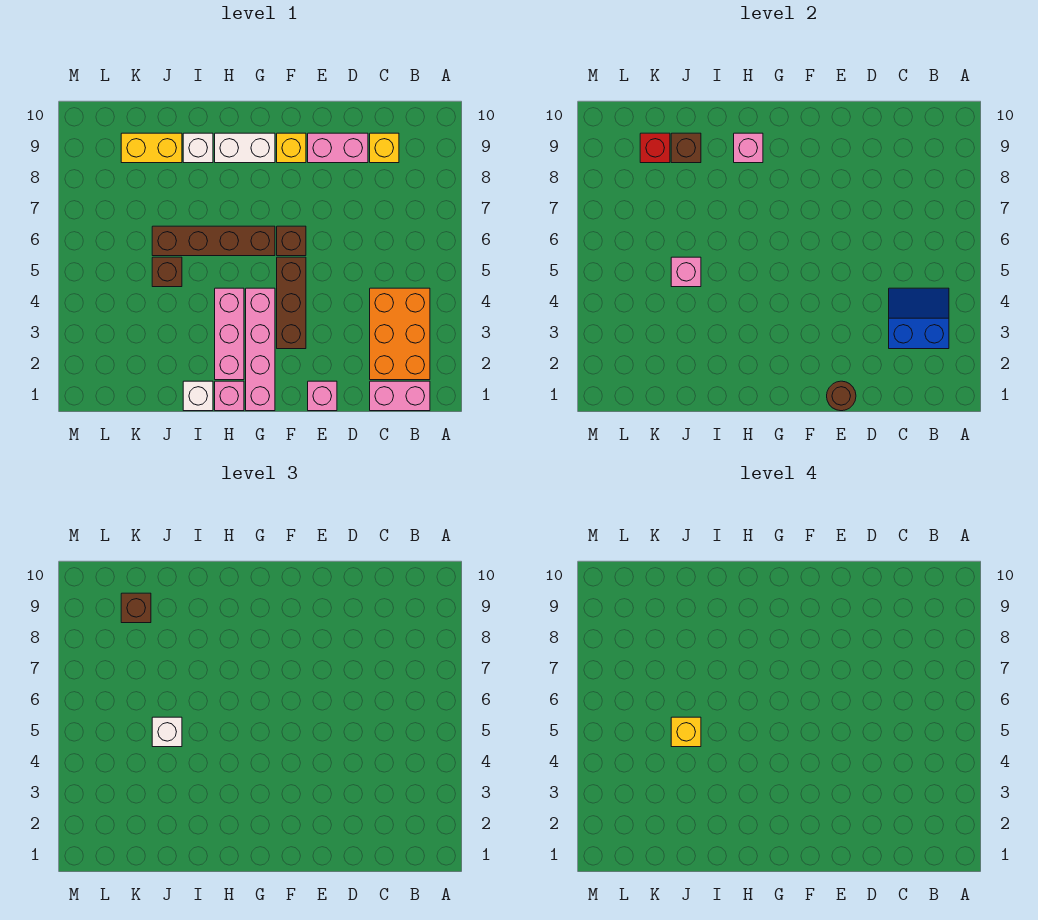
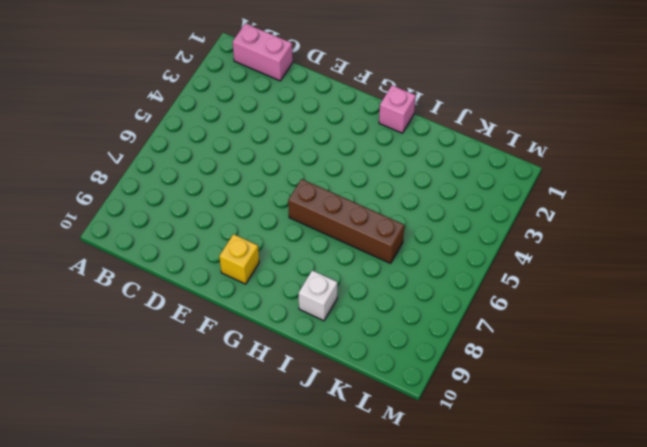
none -> orange 2x3 brick [370,288,430,380]
none -> yellow 1x1 brick [370,133,399,163]
none -> pink 1x2 brick [308,133,368,163]

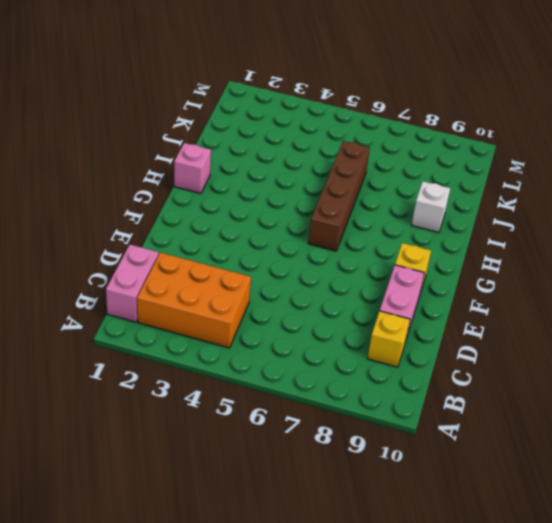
none -> pink 1x1 brick [308,381,337,411]
none -> brown 1x3 brick [277,257,306,349]
none -> brown 1x1 brick [277,226,306,256]

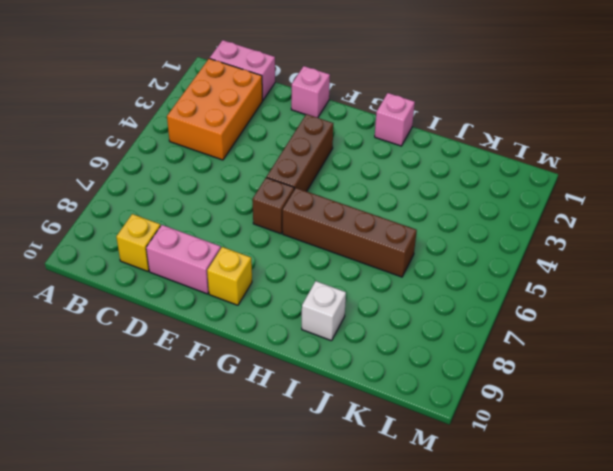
none -> pink 1x4 brick [246,288,275,411]
none -> white 1x2 brick [215,133,275,163]
none -> pink 1x3 brick [215,288,244,380]

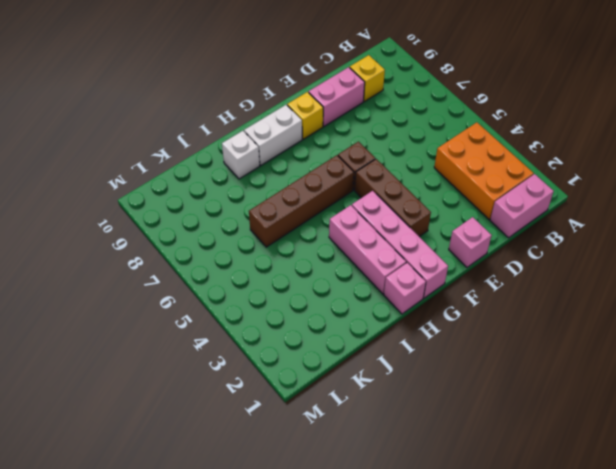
none -> white 1x1 brick [183,381,213,411]
none -> brown 1x1 brick [152,257,182,287]
none -> yellow 1x2 brick [121,133,182,163]

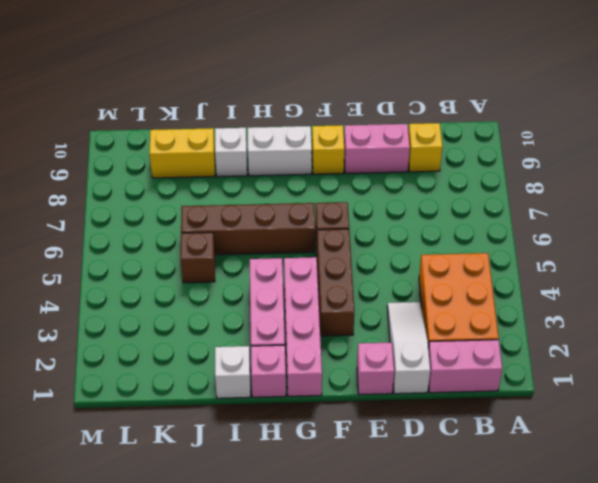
white 1x3 slope [387,302,430,394] -> none
none -> blue 2x2 slope [889,288,949,349]
none -> brown 1x1 round brick [827,381,856,411]
none -> pink 1x1 brick [734,133,763,163]

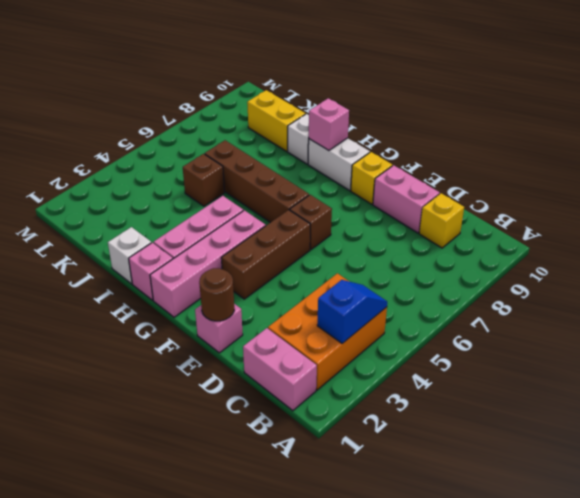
blue 1x2 slope [317,280,387,343] -> blue 2x2 slope [889,288,949,349]
none -> pink 1x1 brick [671,257,701,287]
none -> brown 1x1 brick [671,133,701,163]
none -> red 1x1 brick [640,133,670,163]

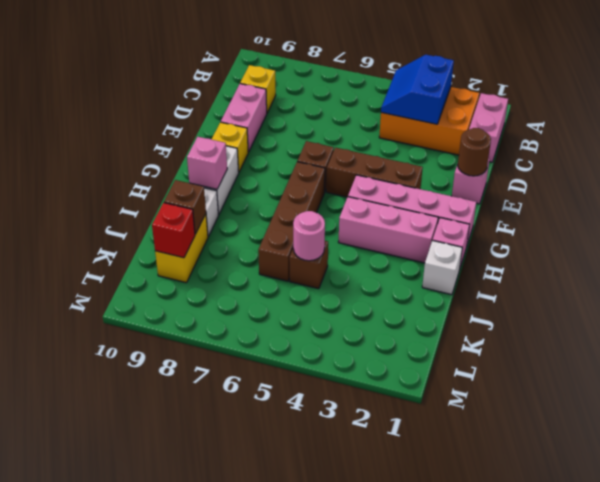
pink 1x1 round brick [293,211,325,261] -> pink 1x1 brick [671,257,701,287]
none -> white 1x1 brick [152,717,182,747]
none -> brown 1x1 brick [121,593,151,623]
none -> yellow 1x1 brick [671,717,701,747]

